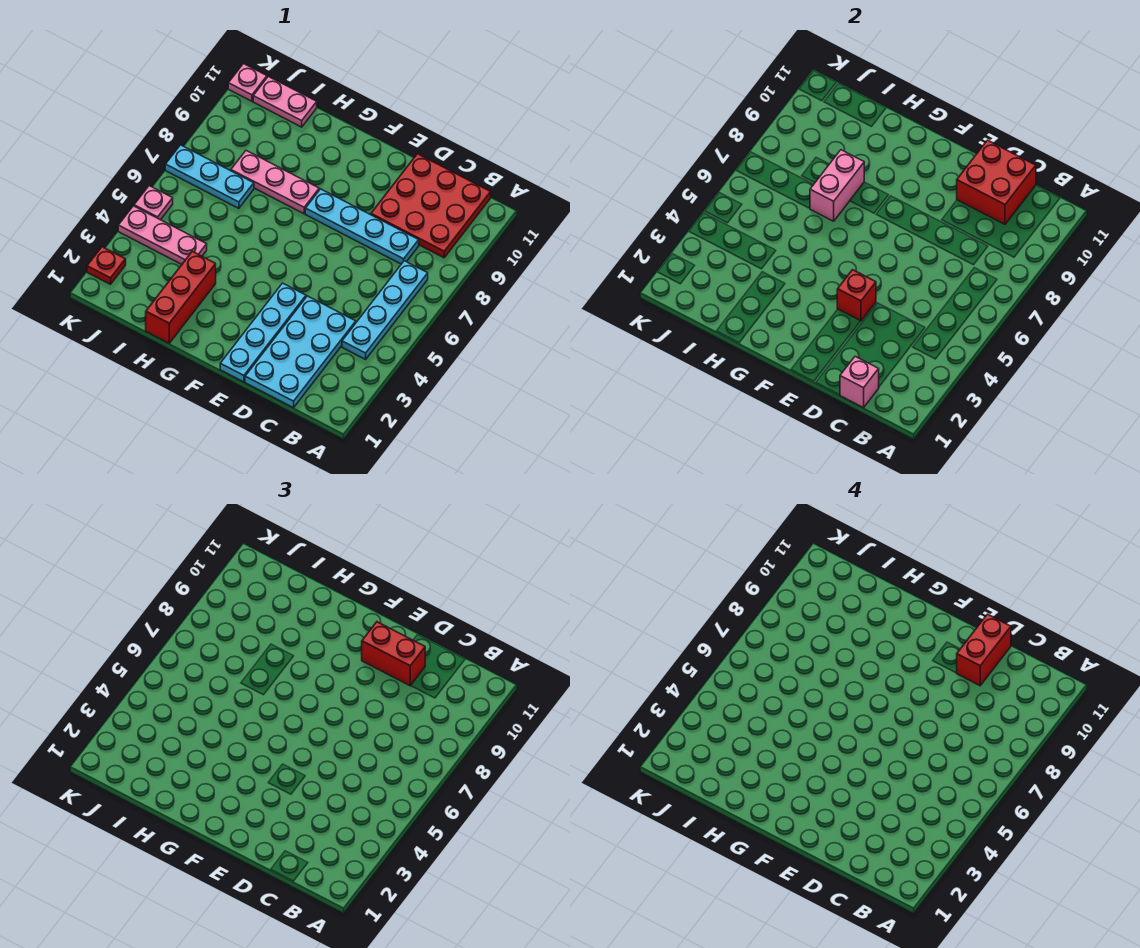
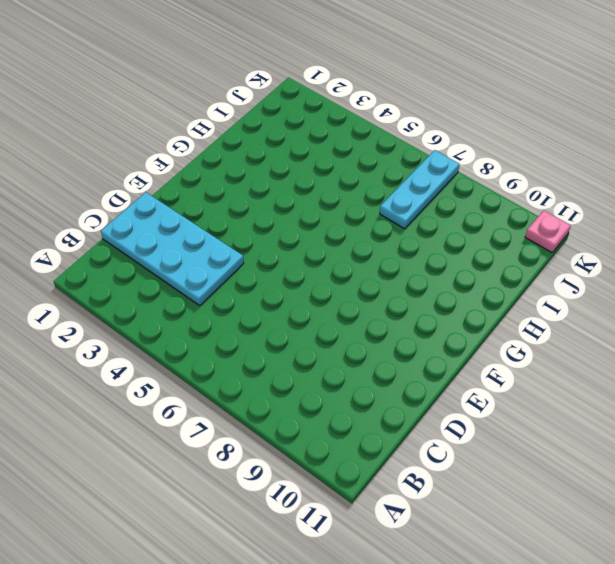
none -> cyan 1x4 plate [342,261,428,359]
none -> red 3x3 plate [371,154,491,258]
none -> cyan 1x4 plate [305,189,419,264]

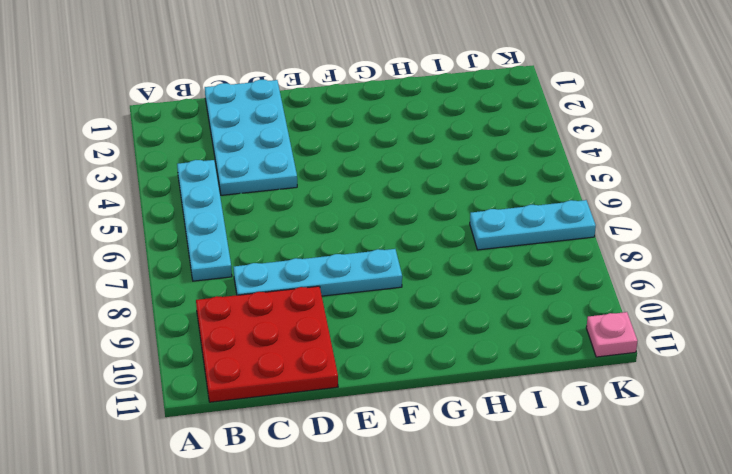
none -> cyan 1x4 plate [220,283,306,382]
none -> pink 1x3 plate [231,150,319,214]
none -> red 1x3 brick [146,251,216,343]

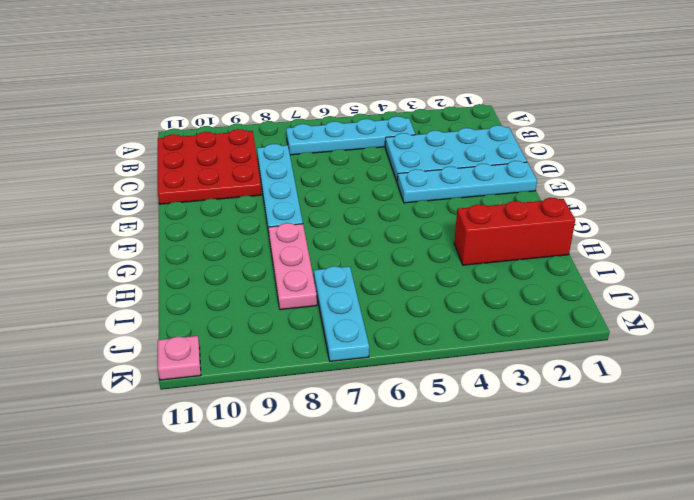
none -> pink 1x3 plate [118,206,207,264]
none -> pink 1x2 plate [253,76,317,127]
none -> red 1x1 plate [87,247,126,284]

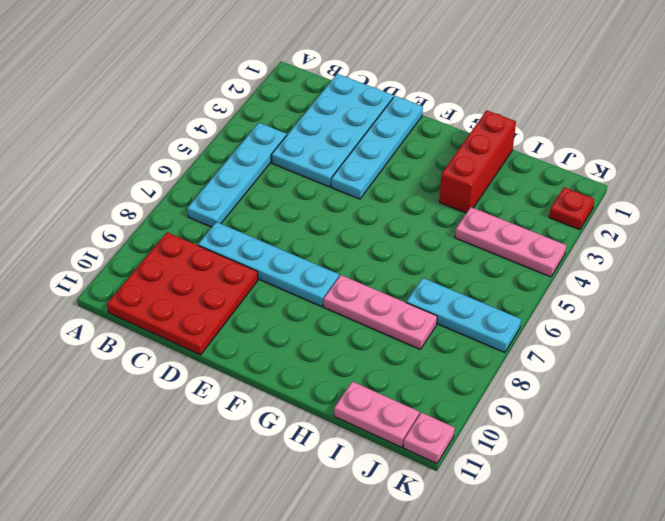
none -> pink 1x1 plate [134,186,173,220]
none -> pink 1x1 brick [840,356,879,408]
none -> red 2x2 brick [957,140,1036,224]

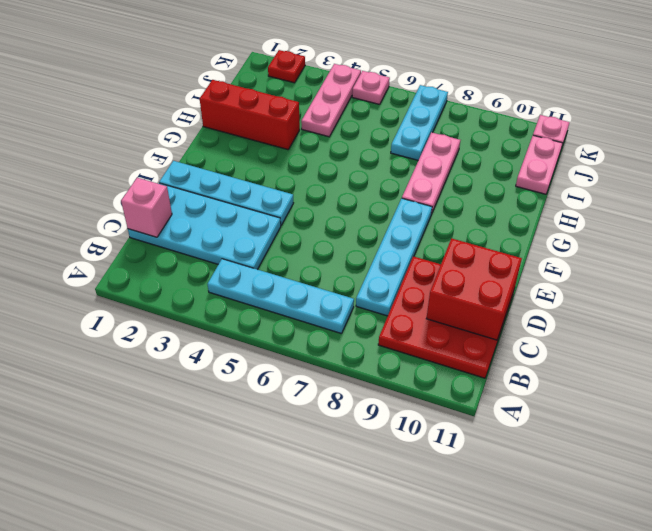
none -> red 1x1 brick [837,270,876,321]
none -> pink 1x2 brick [810,150,864,221]
none -> red 1x2 brick [362,622,425,686]

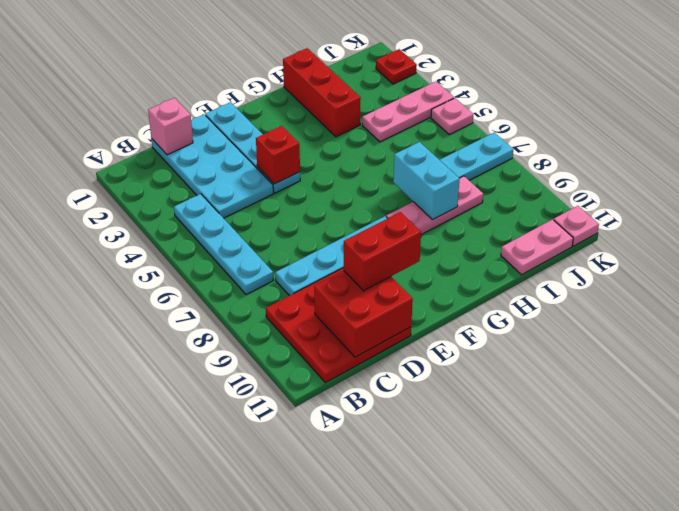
cyan 1x2 brick [393,142,459,220] -> pink 1x2 brick [810,150,864,221]
none -> red 1x2 brick [957,614,1011,686]

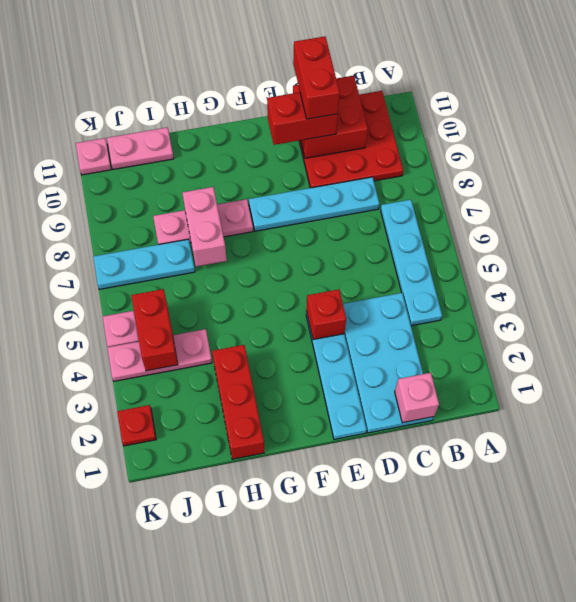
red 1x2 brick [131,289,178,371] -> none

